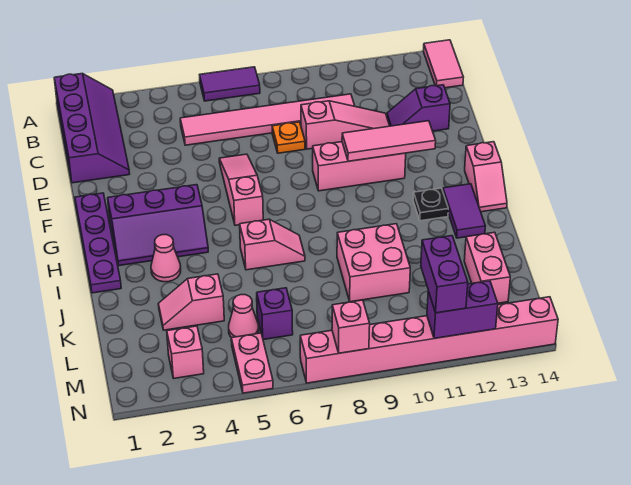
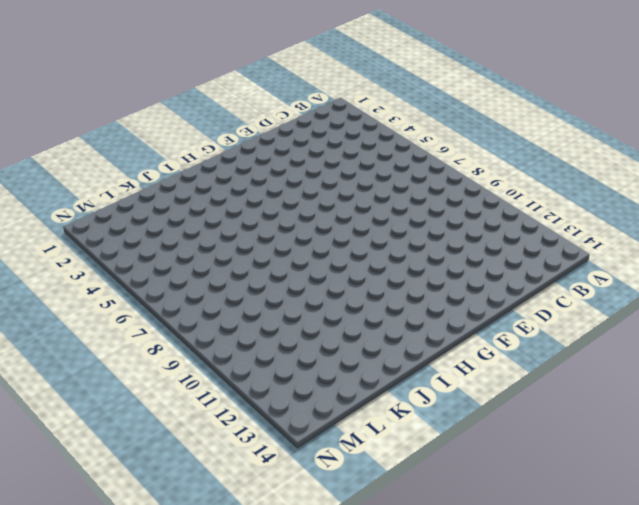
none -> purple 2x4 slope [54,73,130,183]
none -> purple 1x2 tile [200,67,260,101]
none -> pink 1x2 tile [423,40,464,88]

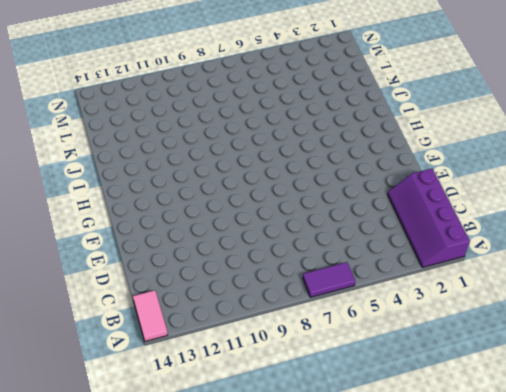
none -> pink 1x6 tile [180,94,355,145]
none -> orange 1x1 plate [272,122,305,153]
none -> pink 1x3 slope [301,101,389,149]

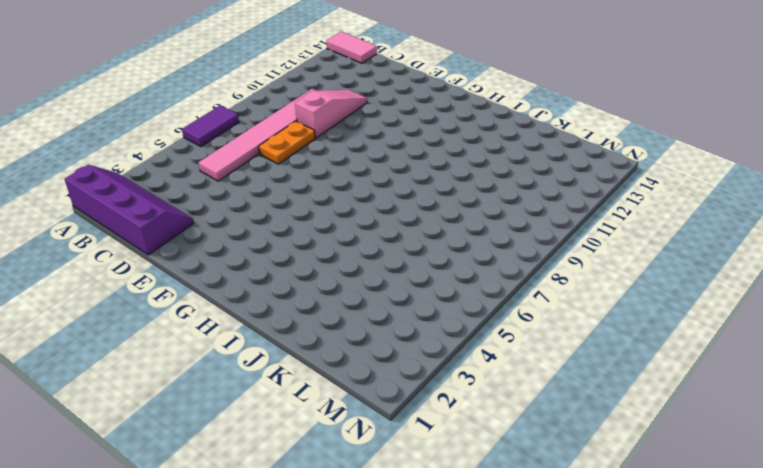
orange 1x2 plate [259,121,315,164] -> orange 1x1 plate [272,122,305,153]
none -> purple 1x2 slope [387,85,450,131]
none -> pink 1x3 slope [219,154,263,225]
none -> purple 1x4 plate [75,193,121,293]

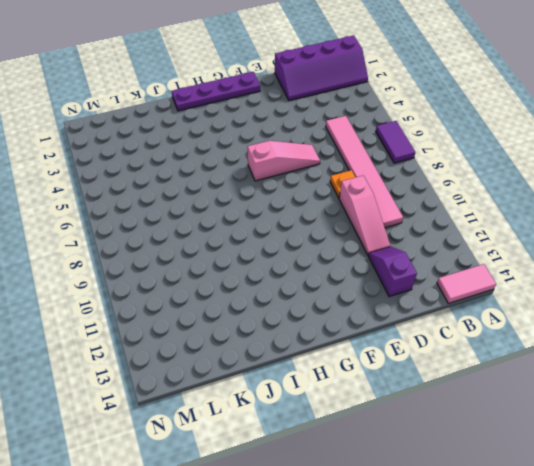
none -> pink 1x3 brick [313,142,406,191]
none -> purple 2x3 slope [108,185,208,266]
none -> pink 1x2 slope [465,142,507,212]

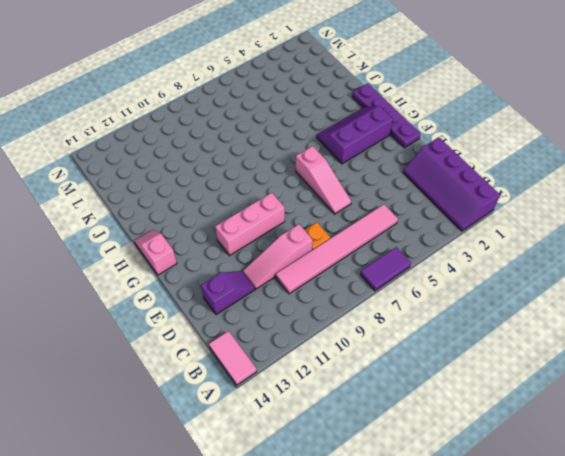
none -> black 1x1 plate [413,188,448,221]
none -> purple 1x2 tile [443,184,485,238]
none -> pink 1x1 cone [151,235,181,282]

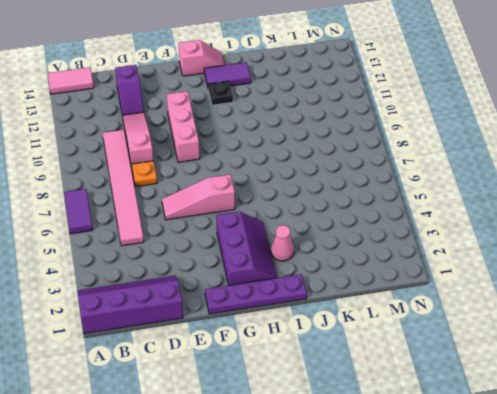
none -> pink 1x2 slope [240,219,305,270]
none -> pink 2x2 brick [337,224,410,302]
none -> pink 1x2 slope [158,274,224,330]

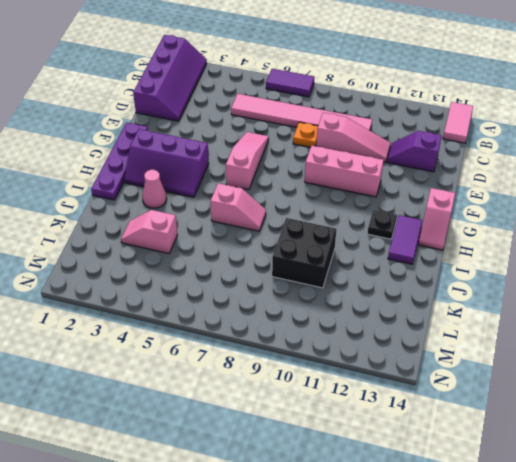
black 2x2 brick [272,218,337,288] -> pink 2x2 brick [337,224,410,302]
none -> pink 1x2 brick [464,232,510,303]
none -> pink 1x1 cone [229,295,259,338]
none -> purple 1x1 brick [257,288,293,340]

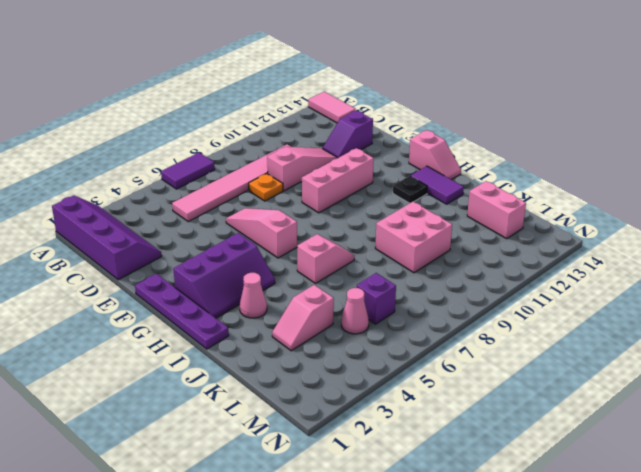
none -> pink 1x1 brick [167,326,204,378]
none -> pink 1x2 plate [231,333,273,393]
none -> pink 1x8 brick [300,297,558,383]

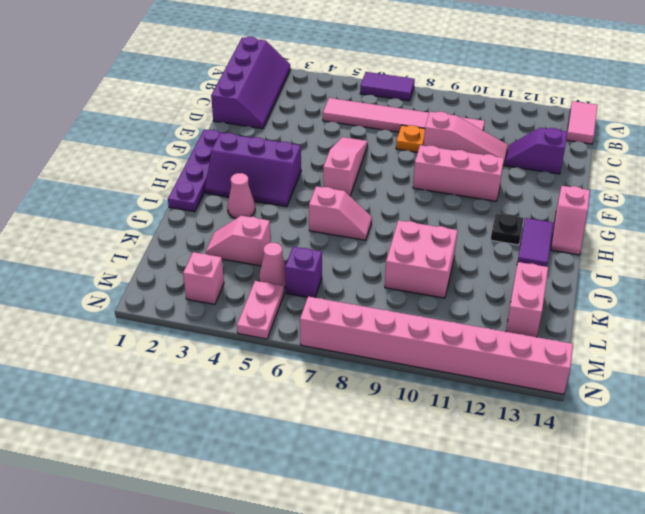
none -> pink 1x3 tile [342,121,436,161]
none -> pink 1x1 brick [332,300,370,353]
none -> purple 1x2 brick [427,281,498,338]

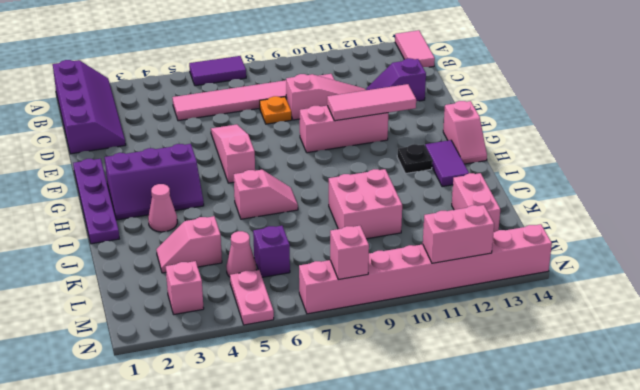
pink 1x2 brick [423,205,494,263] -> purple 1x2 brick [427,281,498,338]
none -> purple 1x2 brick [421,236,468,313]

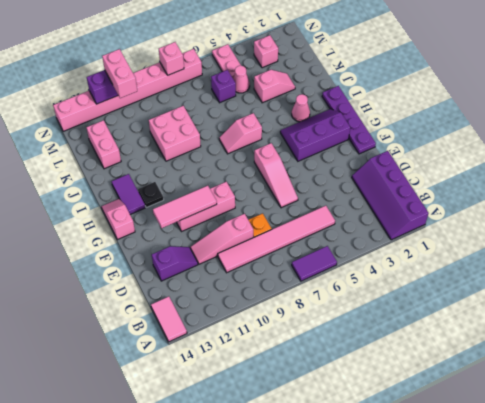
pink 1x2 brick [102,49,137,98] -> purple 1x2 brick [421,236,468,313]

